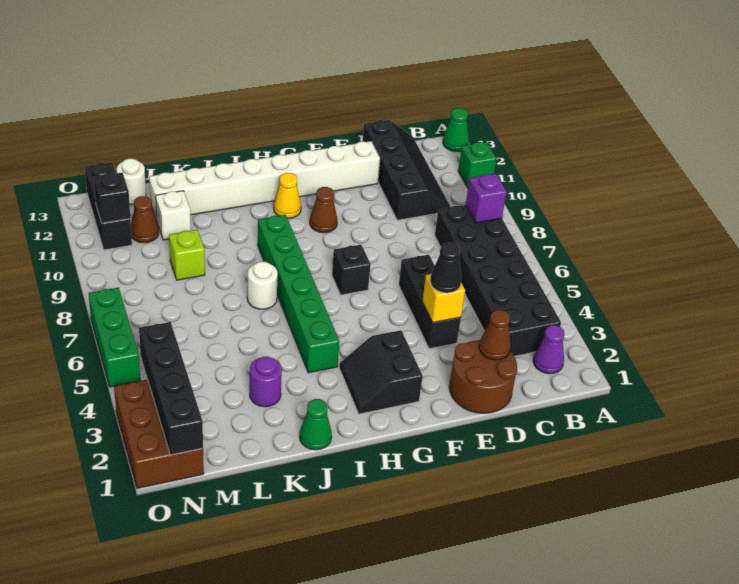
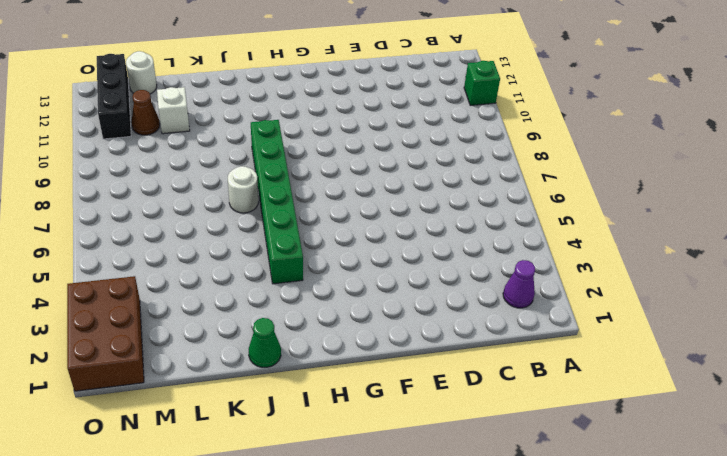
none -> green 1x1 cone [443,108,469,151]
none -> black 2x6 brick [435,205,561,356]
none -> black 2x4 slope [362,120,450,220]

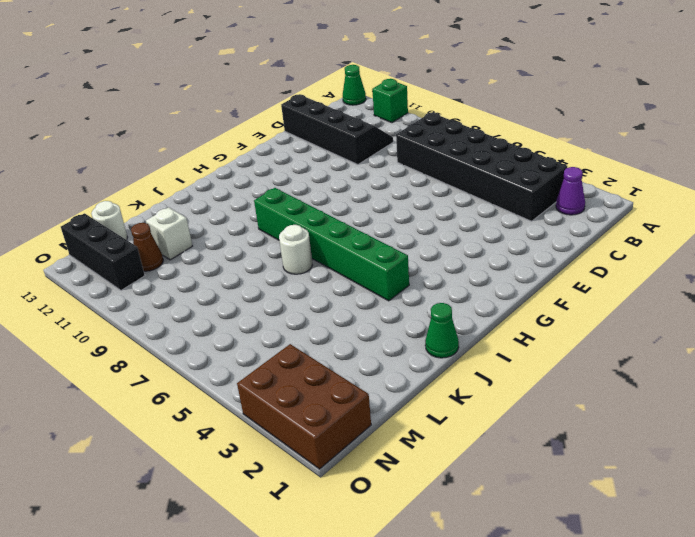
none -> brown 2x2 round brick [449,340,517,413]
none -> black 1x3 brick [399,255,461,349]
none -> white 1x8 brick [149,141,380,220]

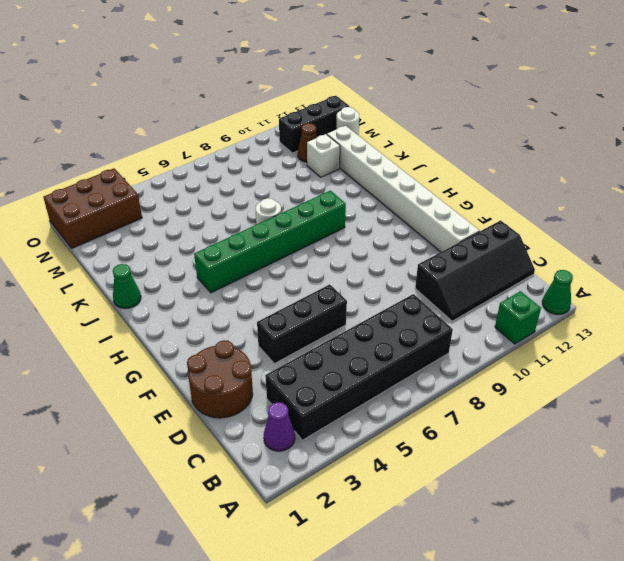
none -> black 2x2 slope [339,330,423,414]
none -> black 1x1 brick [332,245,371,295]
none -> brown 1x1 cone [310,187,338,233]

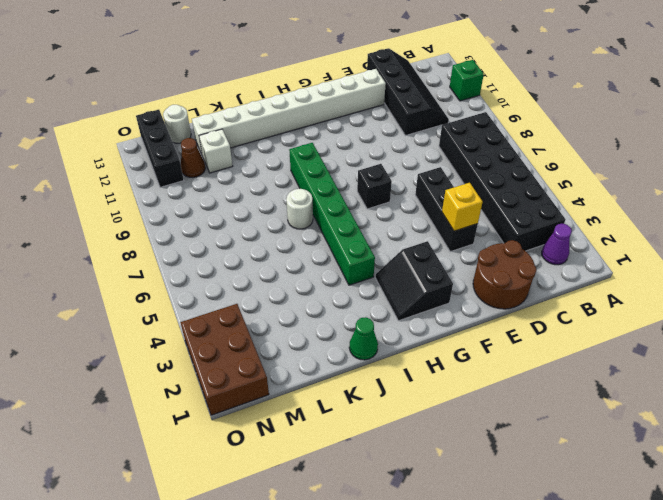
none -> green 1x1 cone [443,108,469,151]
none -> brown 1x1 cone [310,187,338,233]
none -> yellow 1x1 cone [274,173,301,218]

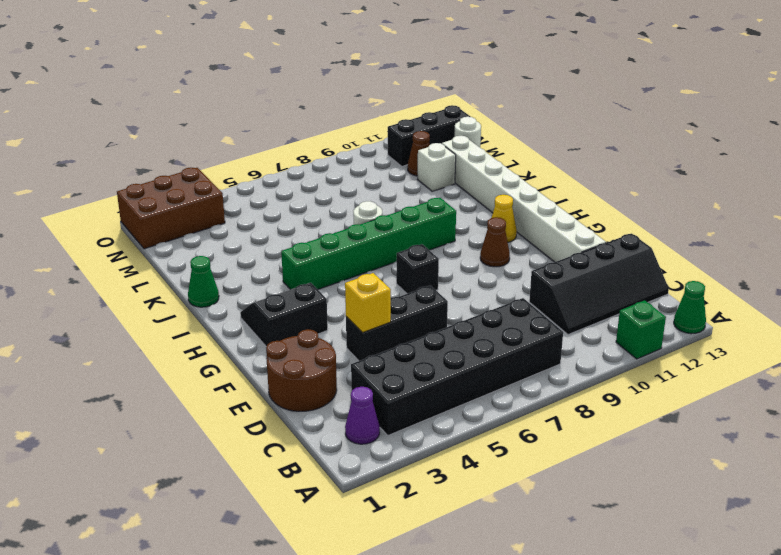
none -> purple 1x1 round brick [250,357,282,407]
none -> lime 1x1 brick [169,230,205,280]
none -> green 1x3 brick [89,287,140,387]

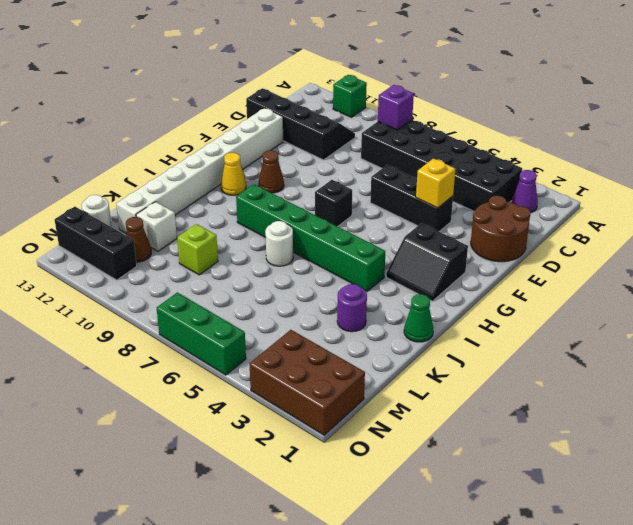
none -> green 1x1 cone [443,108,469,151]
none -> brown 1x1 cone [479,310,511,360]
none -> black 1x4 brick [139,322,203,455]

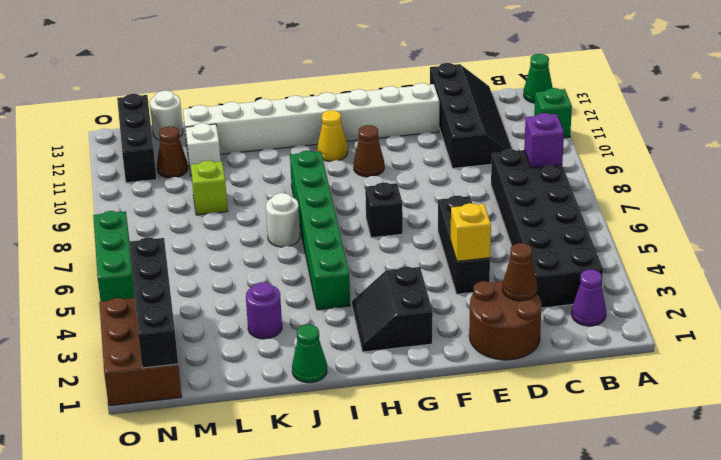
none -> black 1x1 brick [94,173,130,223]
none -> black 1x1 cone [430,243,462,293]

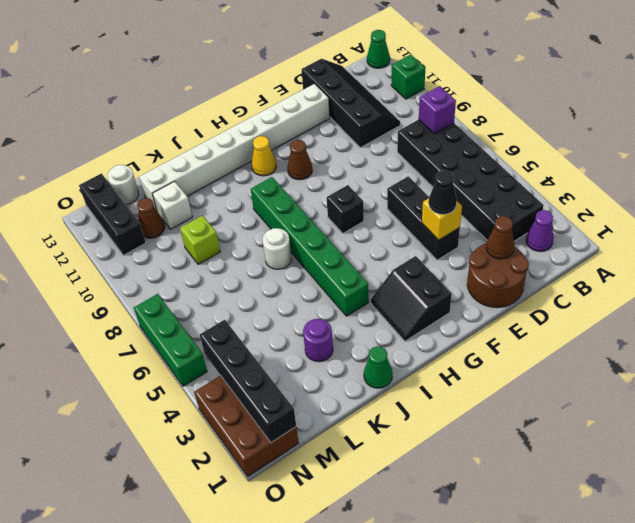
none -> black 1x1 brick [94,173,130,223]

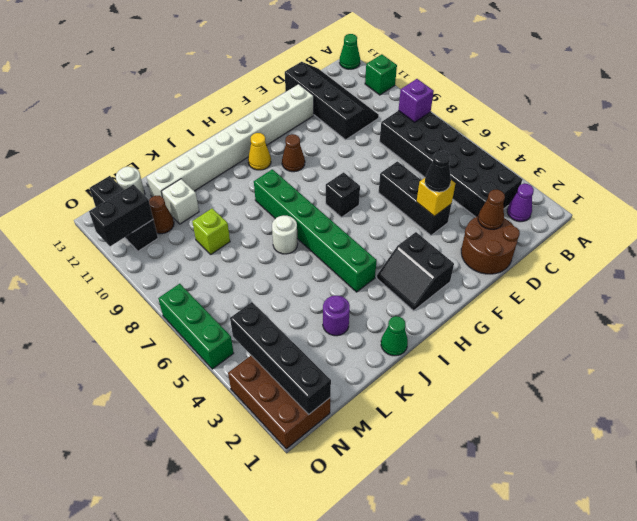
black 1x2 brick [89,185,153,246] -> black 1x1 brick [94,173,130,223]

